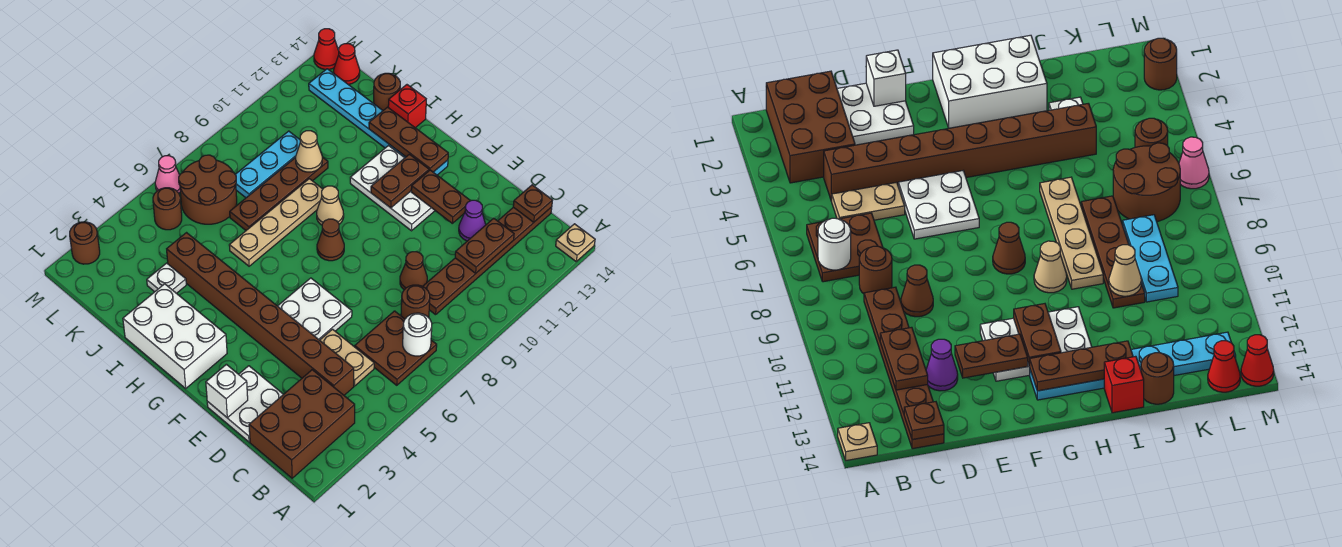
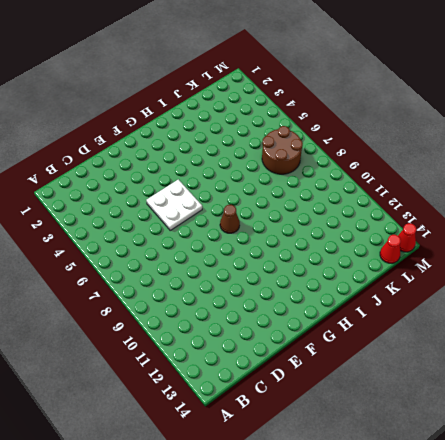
none -> tan 1x1 plate [556,224,595,261]
none -> brown 2x3 brick [249,370,355,478]
none -> brown 2x2 plate [355,311,437,385]
none -> brown 1x8 brick [167,233,354,395]

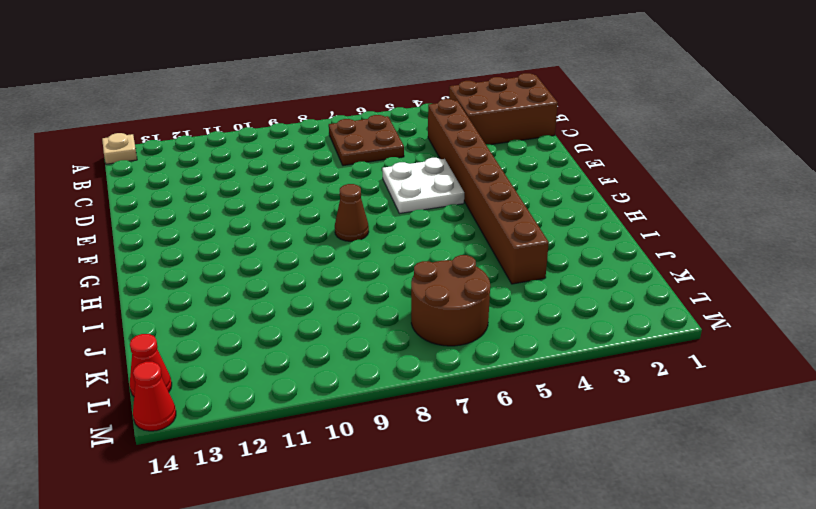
none -> tan 1x2 plate [320,329,374,386]
none -> brown 1x1 round brick [401,285,430,319]
none -> brown 1x6 plate [423,207,552,315]
none -> white 2x2 plate [207,366,283,442]

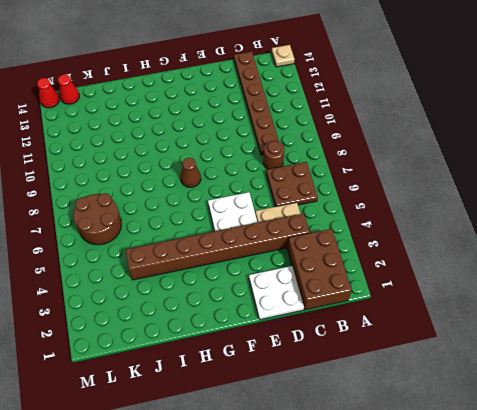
none -> brown 1x1 cone [400,252,427,290]
none -> purple 1x1 cone [459,200,486,241]
none -> white 2x3 plate [350,146,435,231]
none -> white 2x3 brick [123,284,227,388]

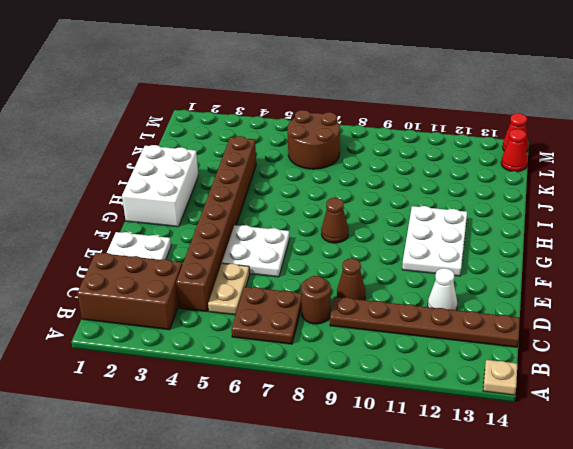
white 1x1 cone [428,268,457,310] -> purple 1x1 cone [459,200,486,241]
none -> cyan 1x6 plate [309,69,448,175]
none -> tan 1x1 cone [317,186,344,225]
none -> tan 1x4 plate [229,179,323,266]
none -> red 1x1 brick [388,85,426,128]

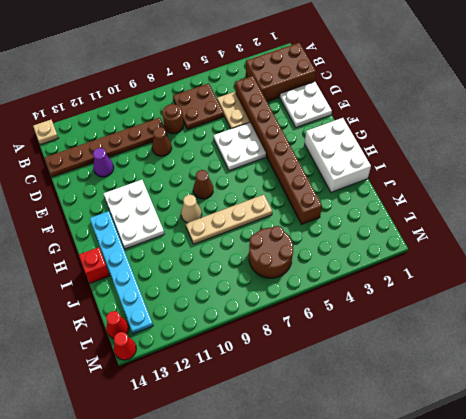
none -> white 1x1 plate [147,263,186,293]
none -> brown 1x4 plate [230,157,328,230]
none -> brown 1x1 round brick [374,73,400,110]
none -> cyan 1x3 plate [235,131,300,198]

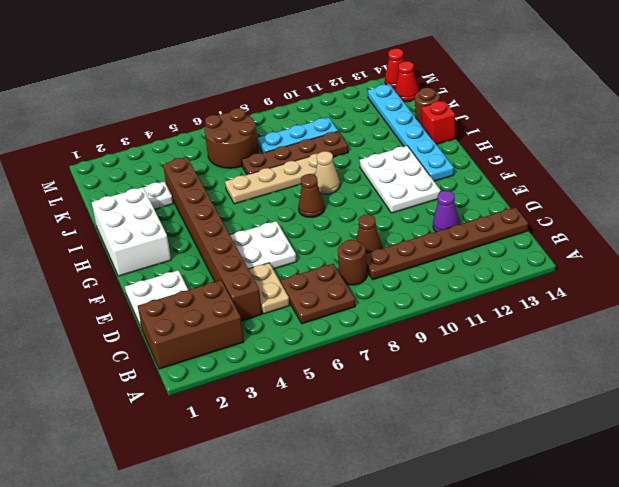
none -> tan 1x1 plate [556,224,595,261]
none -> brown 1x1 round brick [153,188,182,230]
none -> brown 1x1 round brick [70,222,100,264]
none -> pink 1x1 cone [155,156,180,193]

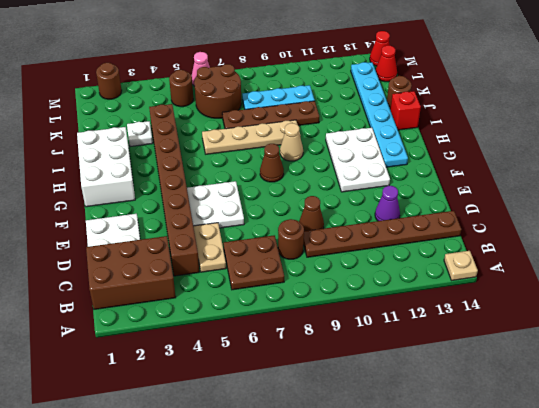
none -> white 1x1 round brick [403,313,432,356]
none -> brown 1x2 plate [455,218,514,273]
none -> brown 1x1 plate [513,185,553,222]
none -> white 1x1 brick [206,364,248,418]

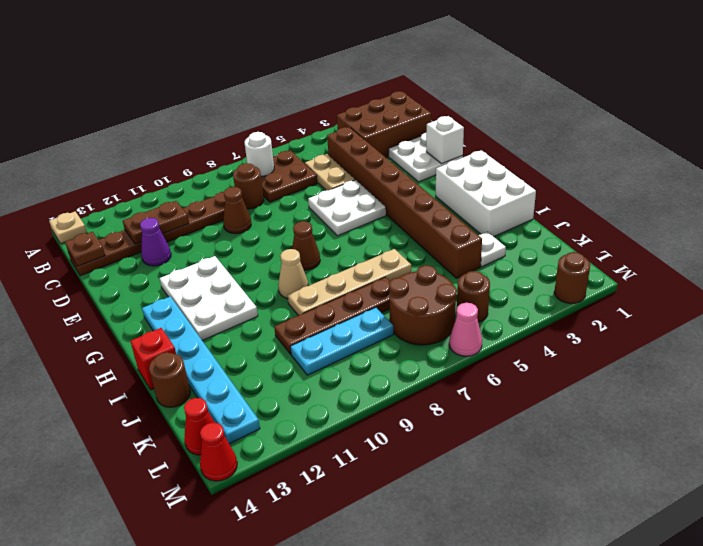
none -> brown 1x2 plate [411,170,470,223]
none -> brown 1x2 plate [371,154,429,208]
none -> brown 1x3 plate [369,107,448,172]
none -> tan 1x1 cone [296,131,322,172]

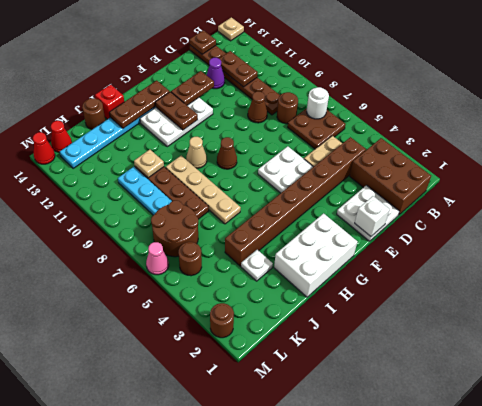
tan 1x1 plate [134,150,164,178] -> tan 1x1 cone [296,131,322,172]

